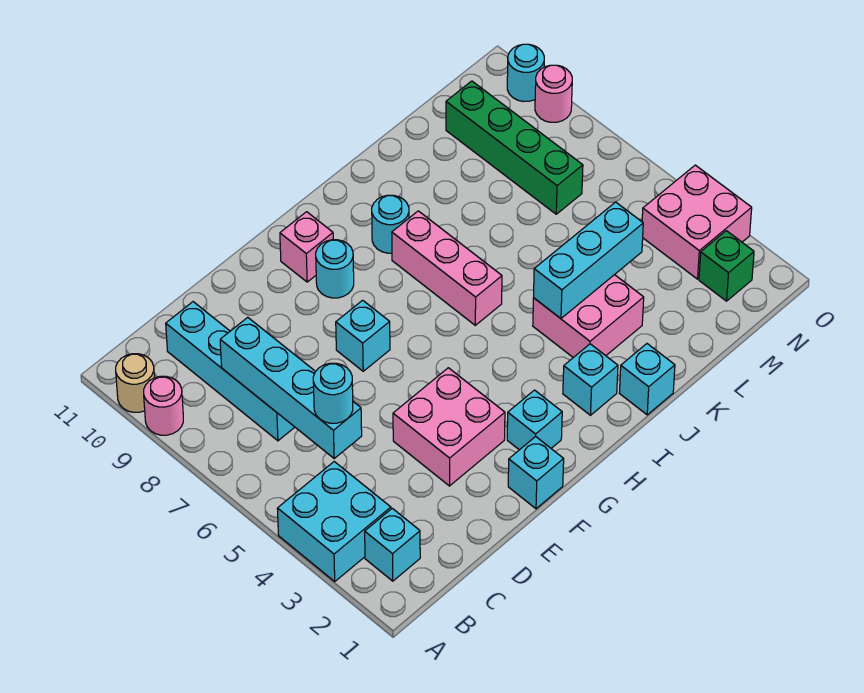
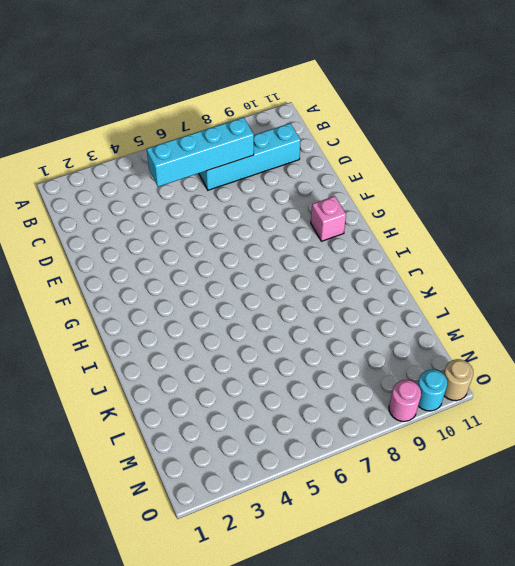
tan 1x1 round brick [444,359,473,401] -> tan 1x1 round brick moved to [116,354,154,412]
none -> cyan 2x2 brick [277,462,391,581]
none -> pink 1x1 round brick [144,376,183,435]
none -> cyan 1x1 brick [365,508,420,581]

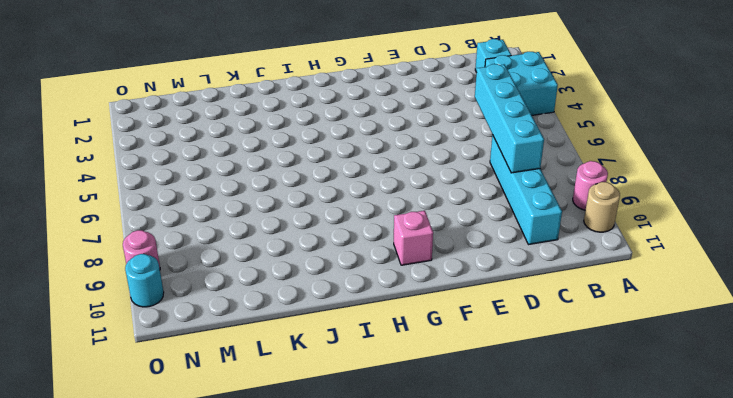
none -> pink 2x2 brick [393,368,505,486]
none -> cyan 1x1 brick [508,436,564,509]
none -> cyan 1x1 brick [336,300,390,371]

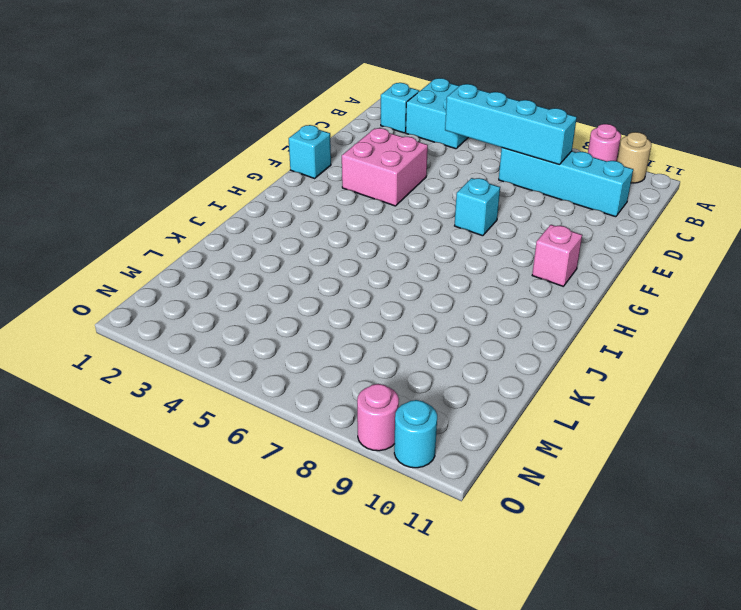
none -> cyan 1x1 brick [507,390,562,450]
none -> cyan 1x1 round brick [316,240,354,298]
none -> cyan 1x1 brick [563,344,618,415]

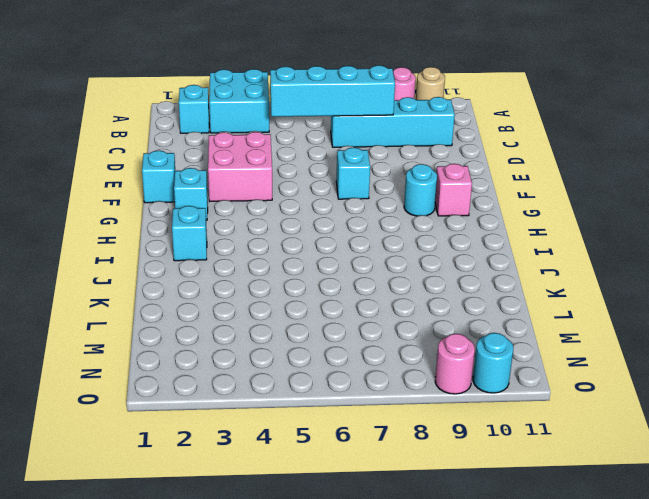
none -> pink 1x3 brick [392,211,502,325]
none -> cyan 1x1 round brick [372,195,409,253]
none -> cyan 1x1 brick [619,344,675,415]

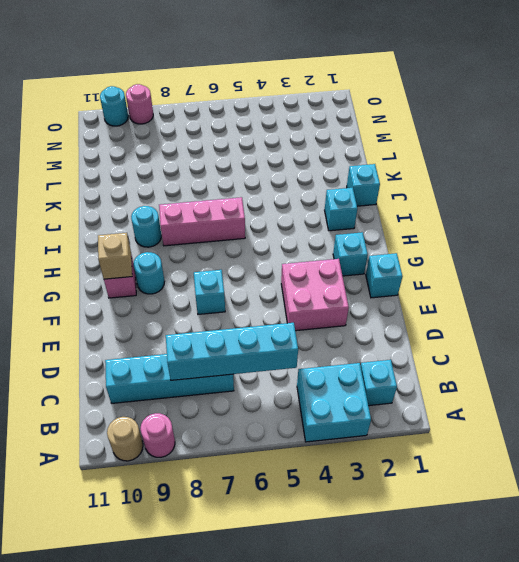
tan 1x1 brick [98,233,132,279] -> none
none -> pink 2x2 brick [533,275,644,358]
none -> green 1x4 brick [446,81,583,214]
none -> green 1x1 brick [699,231,754,301]

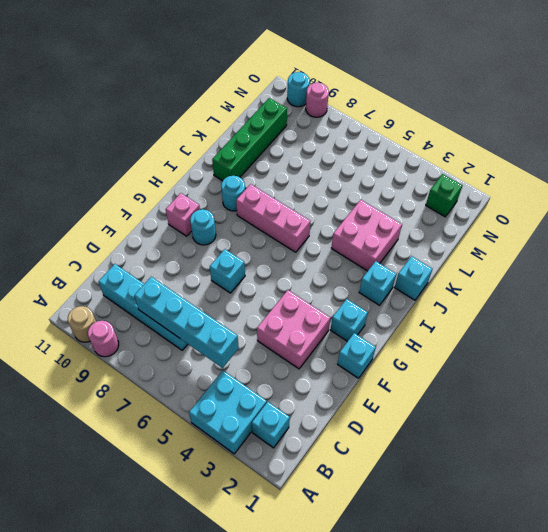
green 1x4 brick [212,98,287,181] -> green 1x4 brick turned to [446,81,583,214]
none -> pink 2x2 brick [642,165,752,279]
none -> cyan 1x3 brick [534,202,643,318]
none -> cyan 1x1 round brick [313,363,353,423]

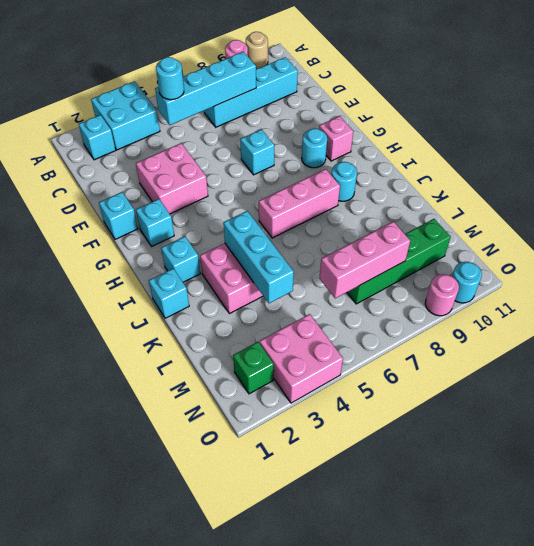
pink 1x3 brick [319,222,410,298] -> none

